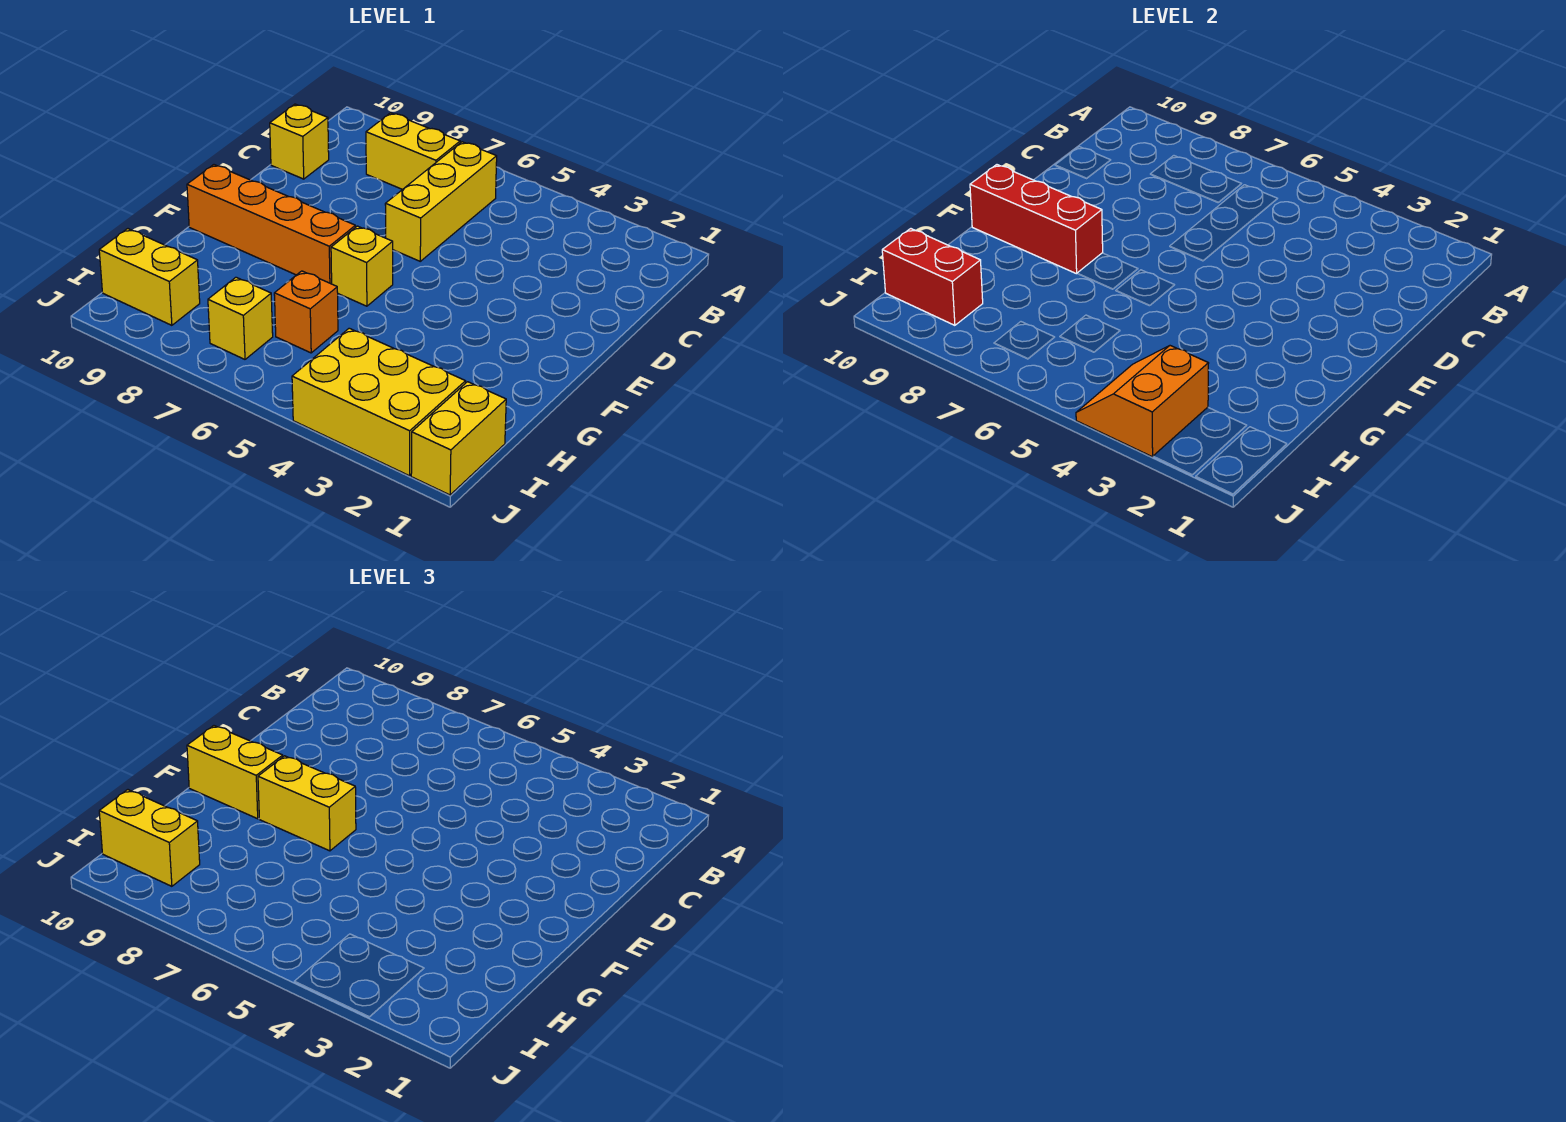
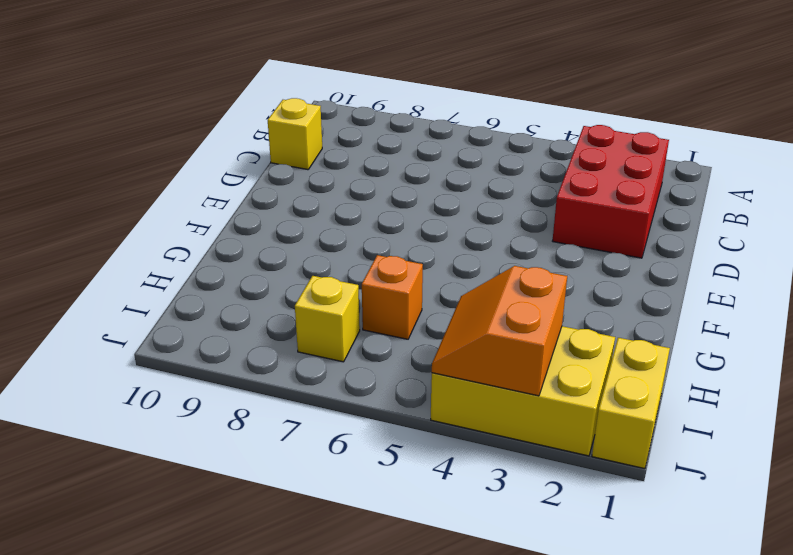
red 2x3 brick [553,125,669,258] -> none
none -> yellow 1x3 brick [385,142,497,261]
none -> yellow 1x2 brick [366,113,460,190]
none -> yellow 1x1 brick [331,226,393,306]

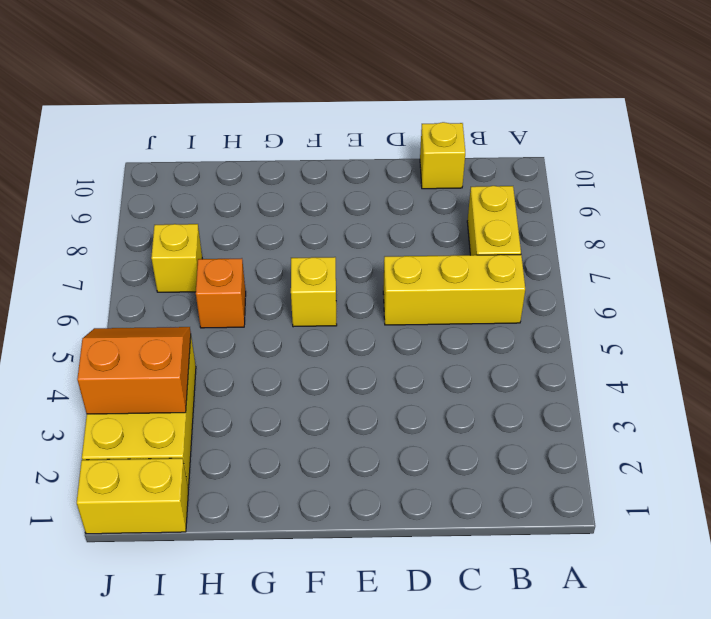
none -> orange 1x4 brick [187,165,356,284]
none -> yellow 1x2 brick [99,229,200,325]
none -> red 1x3 brick [970,165,1103,274]

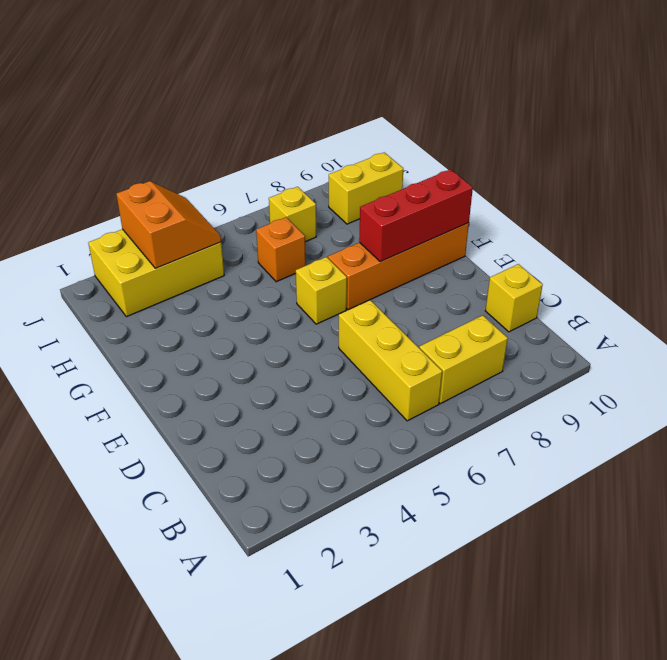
none -> yellow 1x2 brick [411,382,506,495]
none -> red 1x2 brick [882,229,983,325]
none -> yellow 1x2 brick [258,756,356,851]

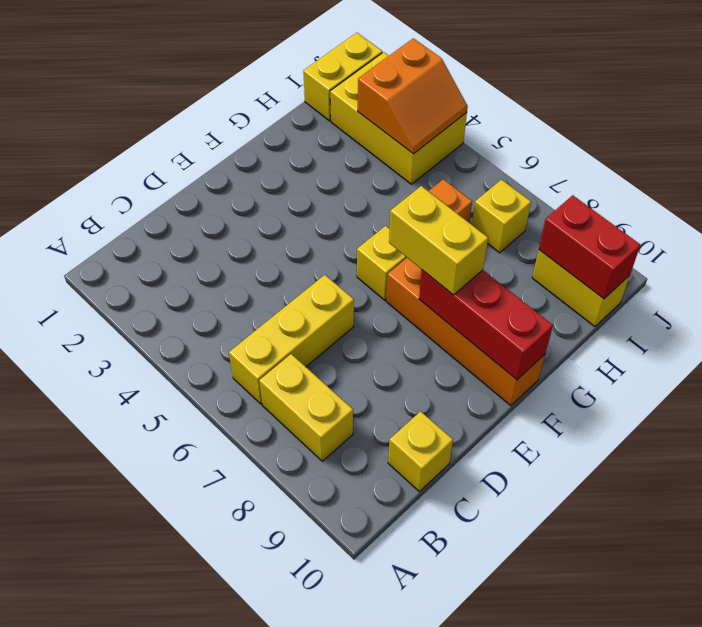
none -> yellow 1x2 brick [187,726,283,819]
none -> yellow 1x2 brick [99,790,200,886]

